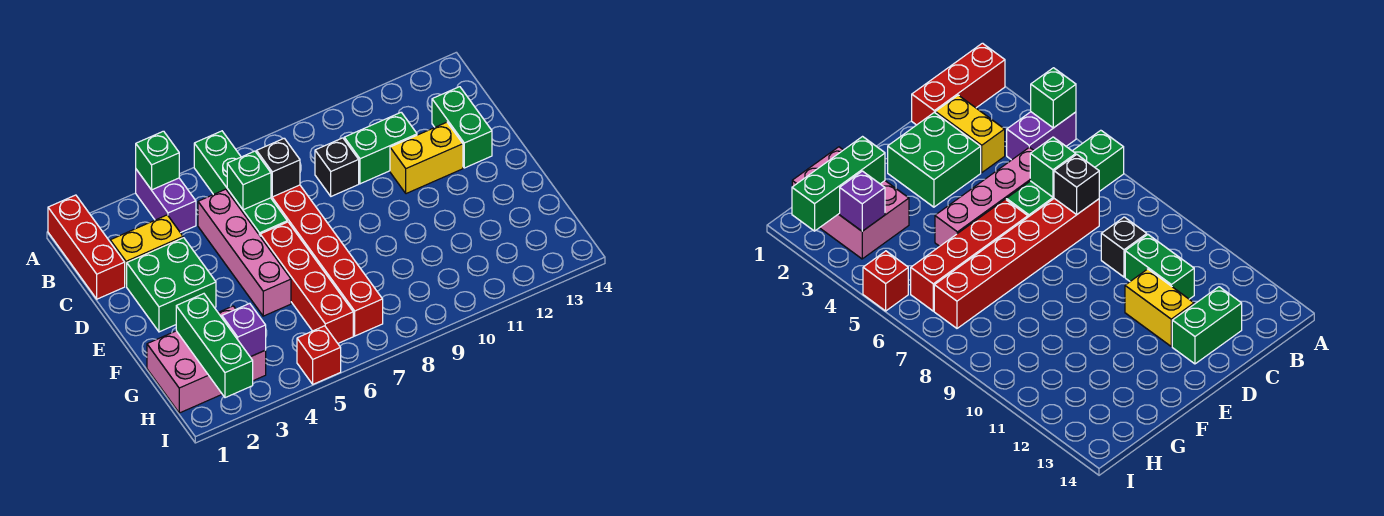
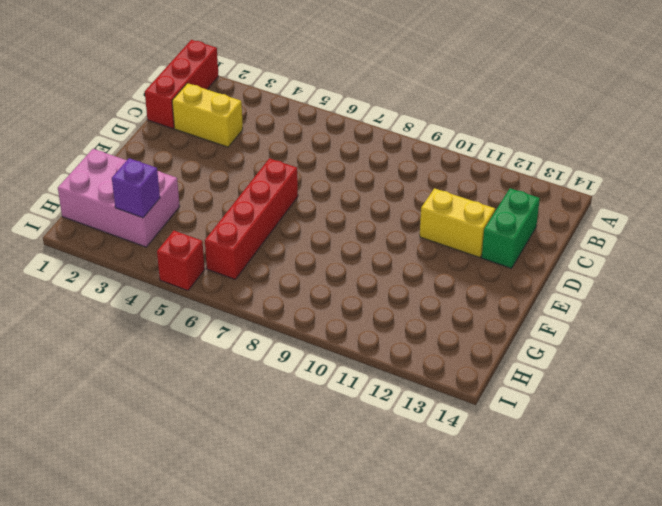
none -> purple 1x2 brick [136,169,196,233]
none -> green 1x4 brick [194,131,287,236]
none -> pink 1x4 brick [198,189,291,316]

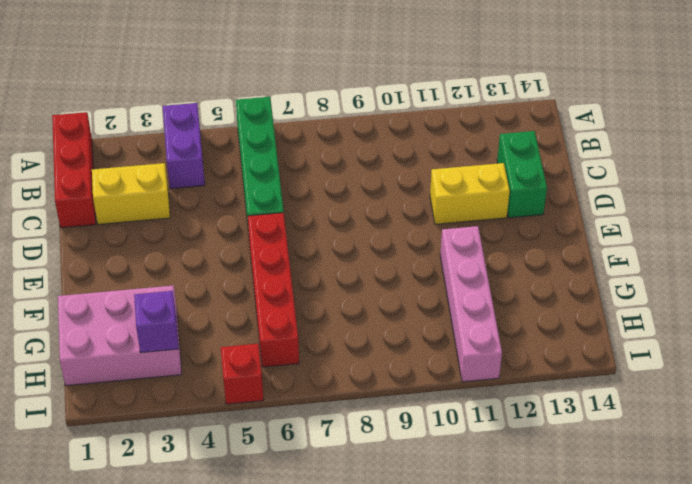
pink 1x4 brick [440,226,502,382] -> pink 1x4 brick moved to [198,189,291,316]
none -> red 1x6 brick [271,185,383,336]
none -> black 1x1 brick [315,138,359,196]
none -> green 1x2 brick [344,112,417,184]

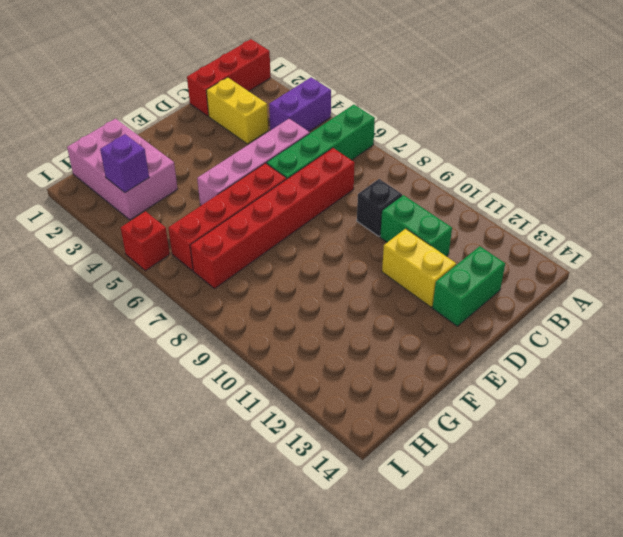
none -> green 2x2 brick [127,238,216,332]
none -> green 1x1 brick [136,131,179,190]
none -> green 1x1 brick [227,151,271,210]

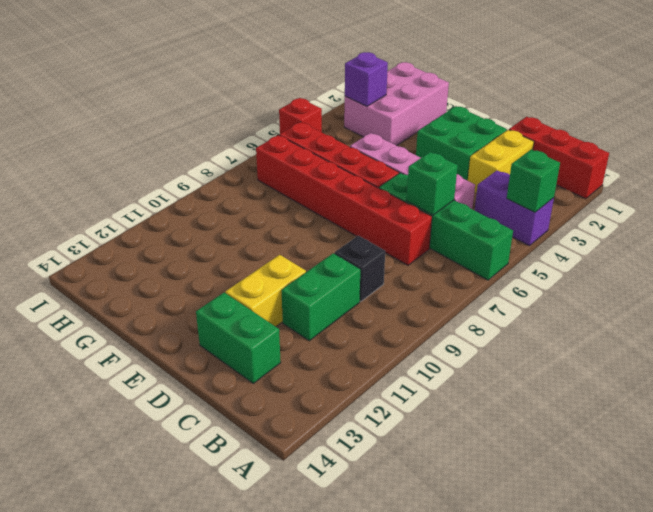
none -> black 1x1 brick [257,138,300,197]
none -> green 1x3 brick [176,294,253,398]

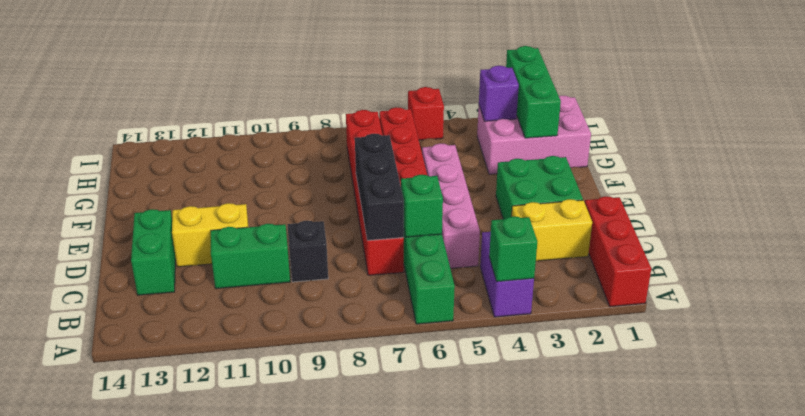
black 1x3 brick [355,134,404,240] -> black 1x1 brick [257,138,300,197]

